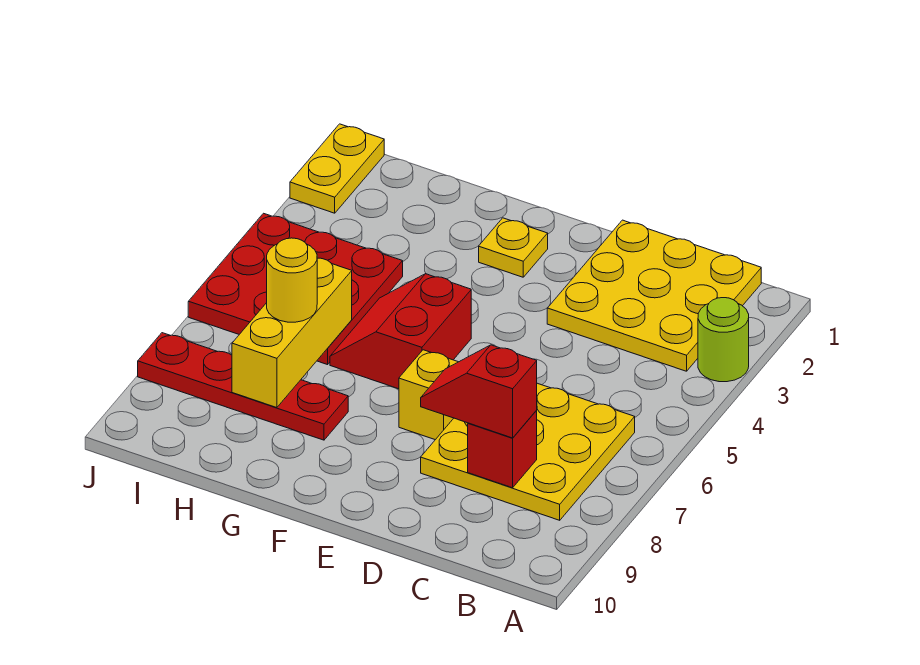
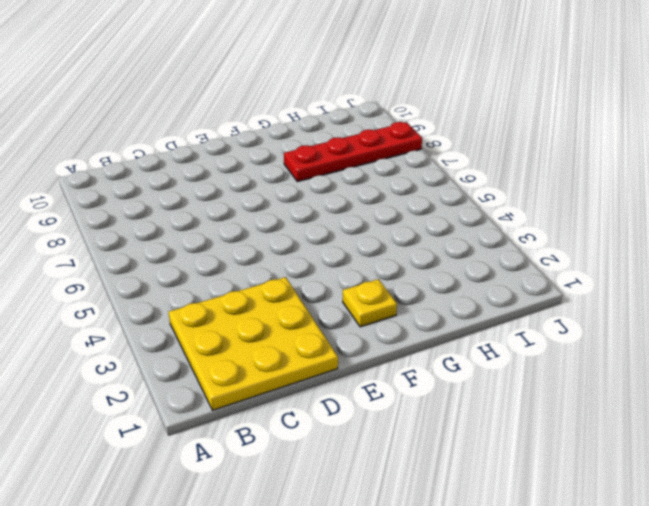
none -> lime 1x1 round brick [698,298,749,382]
none -> yellow 3x3 plate [421,383,635,520]
none -> yellow 1x1 brick [399,350,458,440]

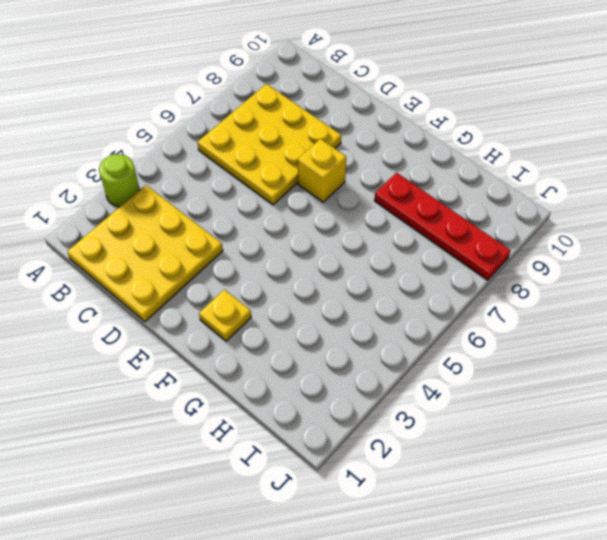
none -> red 2x2 slope [330,274,471,389]
none -> red 3x3 plate [188,213,403,365]
none -> yellow 1x2 plate [290,124,384,213]

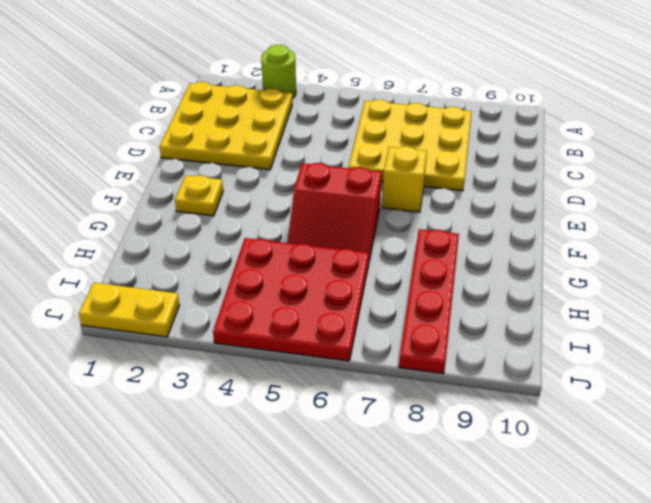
none -> red 1x1 brick [468,410,537,488]
none -> yellow 1x3 brick [232,258,352,408]
none -> red 1x2 slope [421,345,537,438]

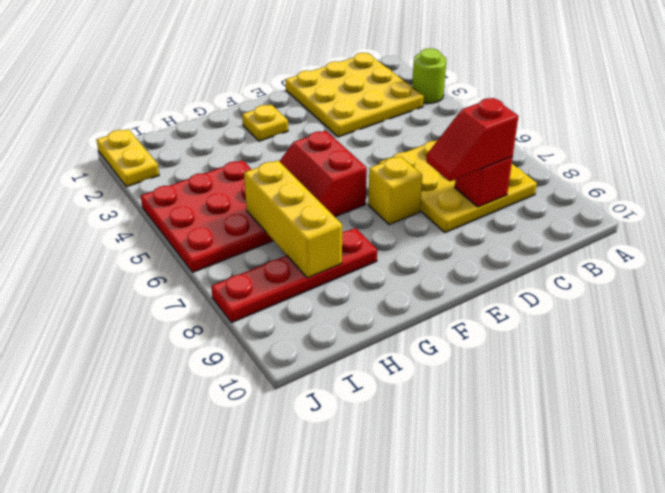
none -> yellow 1x1 round brick [267,238,317,322]

